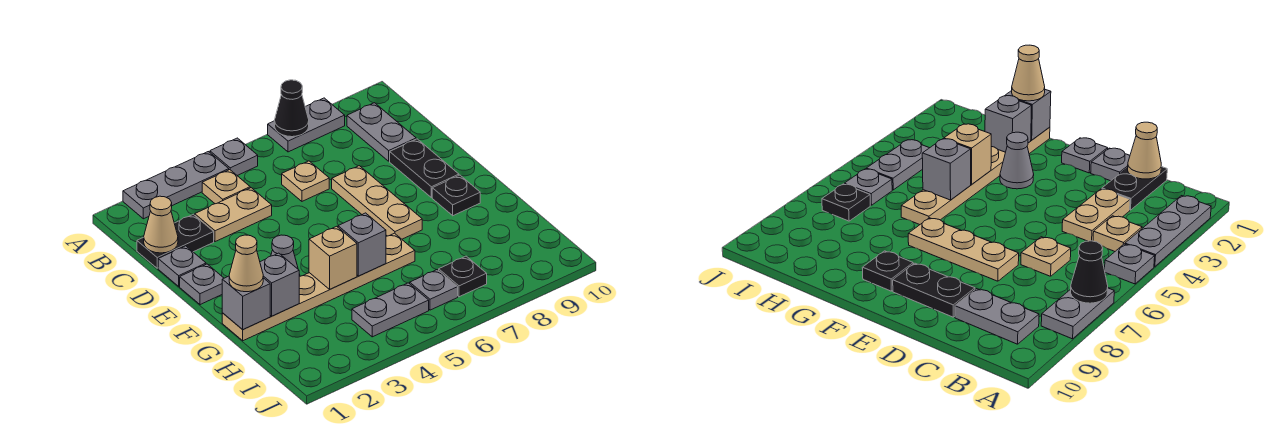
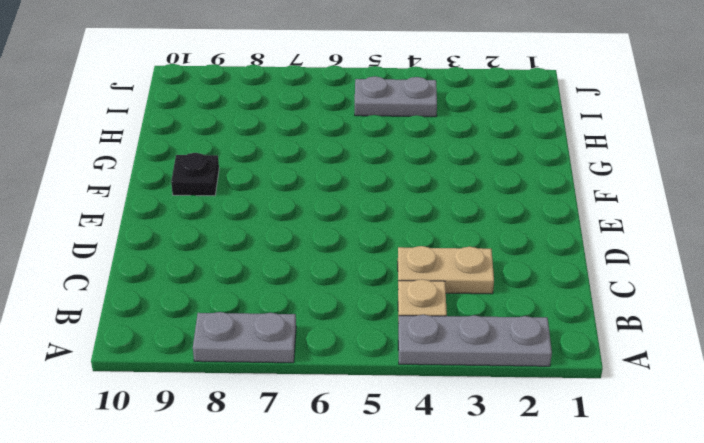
none -> grey 1x1 plate [210,138,258,175]
none -> grey 1x2 plate [347,103,416,161]
none -> black 1x2 plate [137,214,214,268]

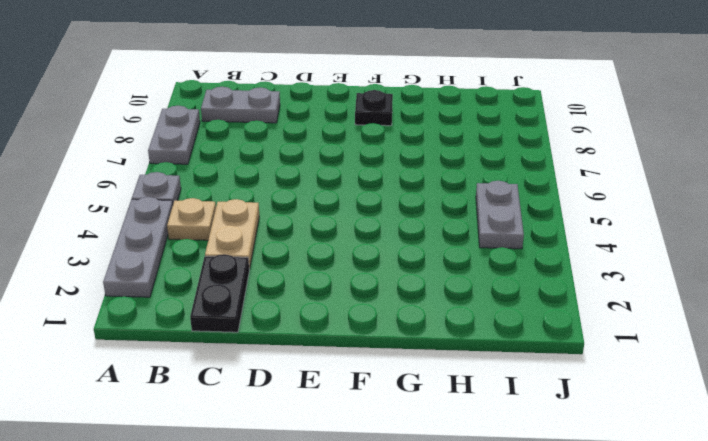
none -> tan 1x1 plate [282,161,329,201]
none -> grey 1x1 plate [158,246,206,286]
none -> tan 1x3 plate [332,166,422,239]

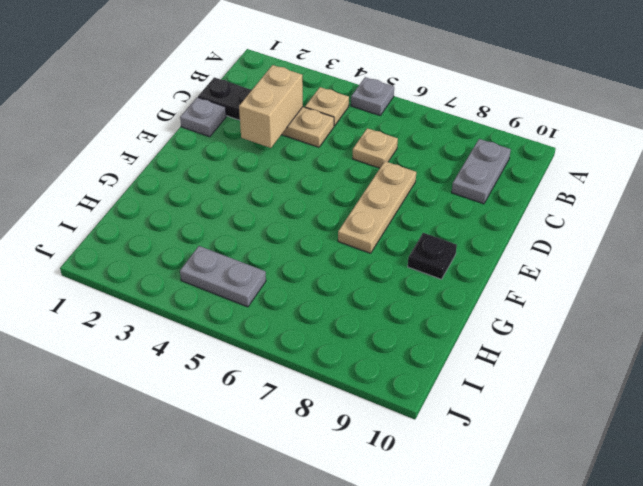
tan 1x2 brick [239,65,303,148] -> none
none -> grey 1x3 plate [123,152,229,219]
none -> grey 1x2 plate [268,98,345,152]
none -> black 1x2 plate [390,139,459,198]

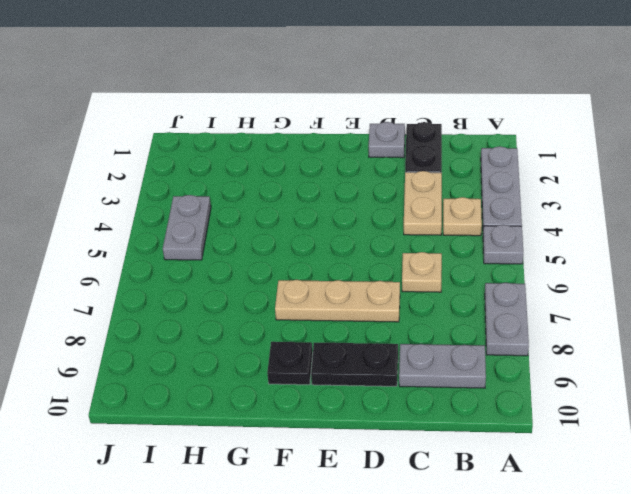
none -> grey 1x1 plate [180,264,224,305]
none -> grey 1x1 cone [271,235,300,276]
none -> tan 1x6 plate [222,233,415,341]

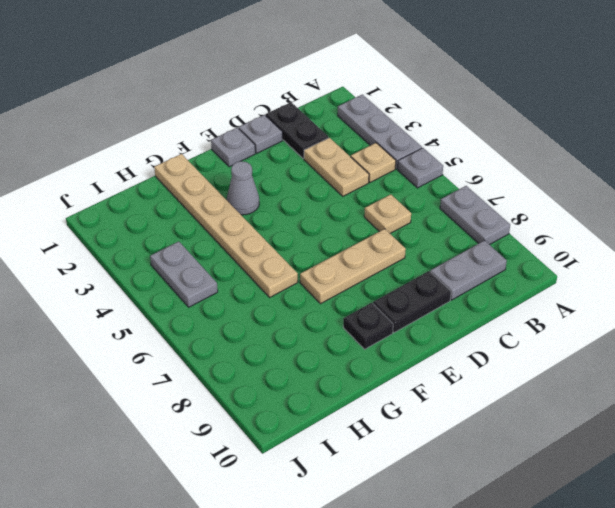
none -> grey 1x1 plate [410,270,458,310]
none -> black 1x1 plate [439,256,487,297]
none -> black 1x1 cone [275,80,309,137]

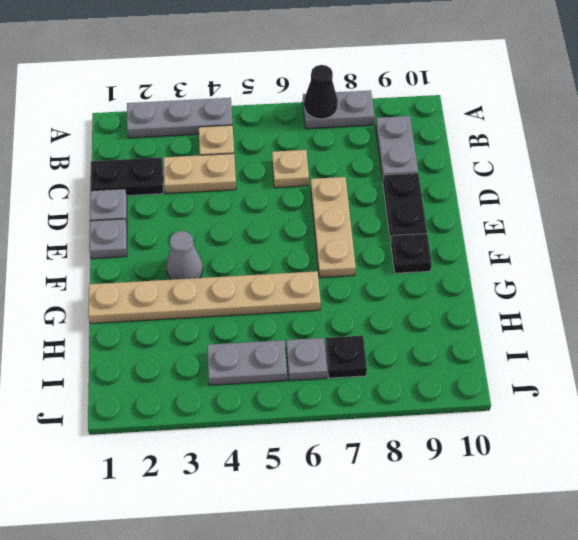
none -> grey 1x1 plate [210,138,258,175]
none -> tan 1x1 cone [144,196,178,253]
none -> grey 1x1 brick [222,276,270,330]

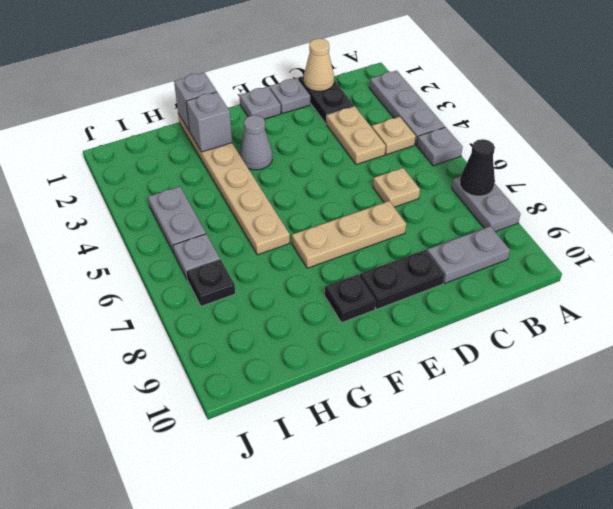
none -> tan 1x1 brick [309,226,357,289]
none -> grey 1x1 brick [338,213,386,276]
none -> tan 1x1 cone [229,235,263,292]

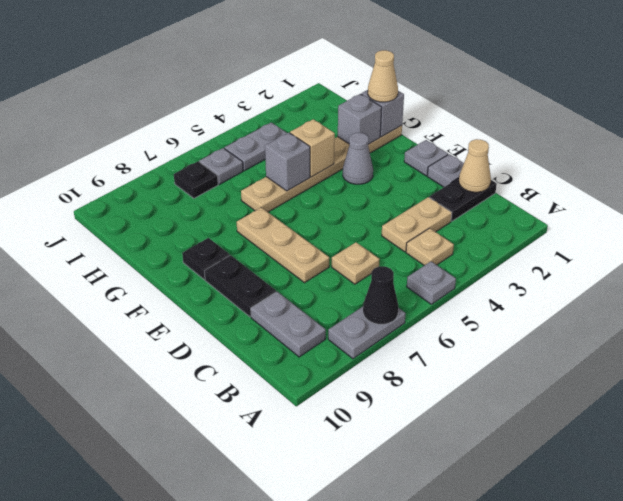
none -> grey 1x3 plate [123,152,229,219]

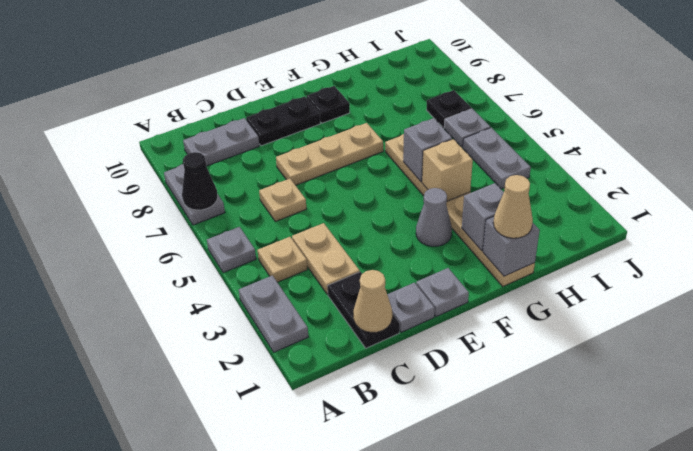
grey 1x2 plate [239,276,308,352] -> grey 1x3 plate [123,152,229,219]

